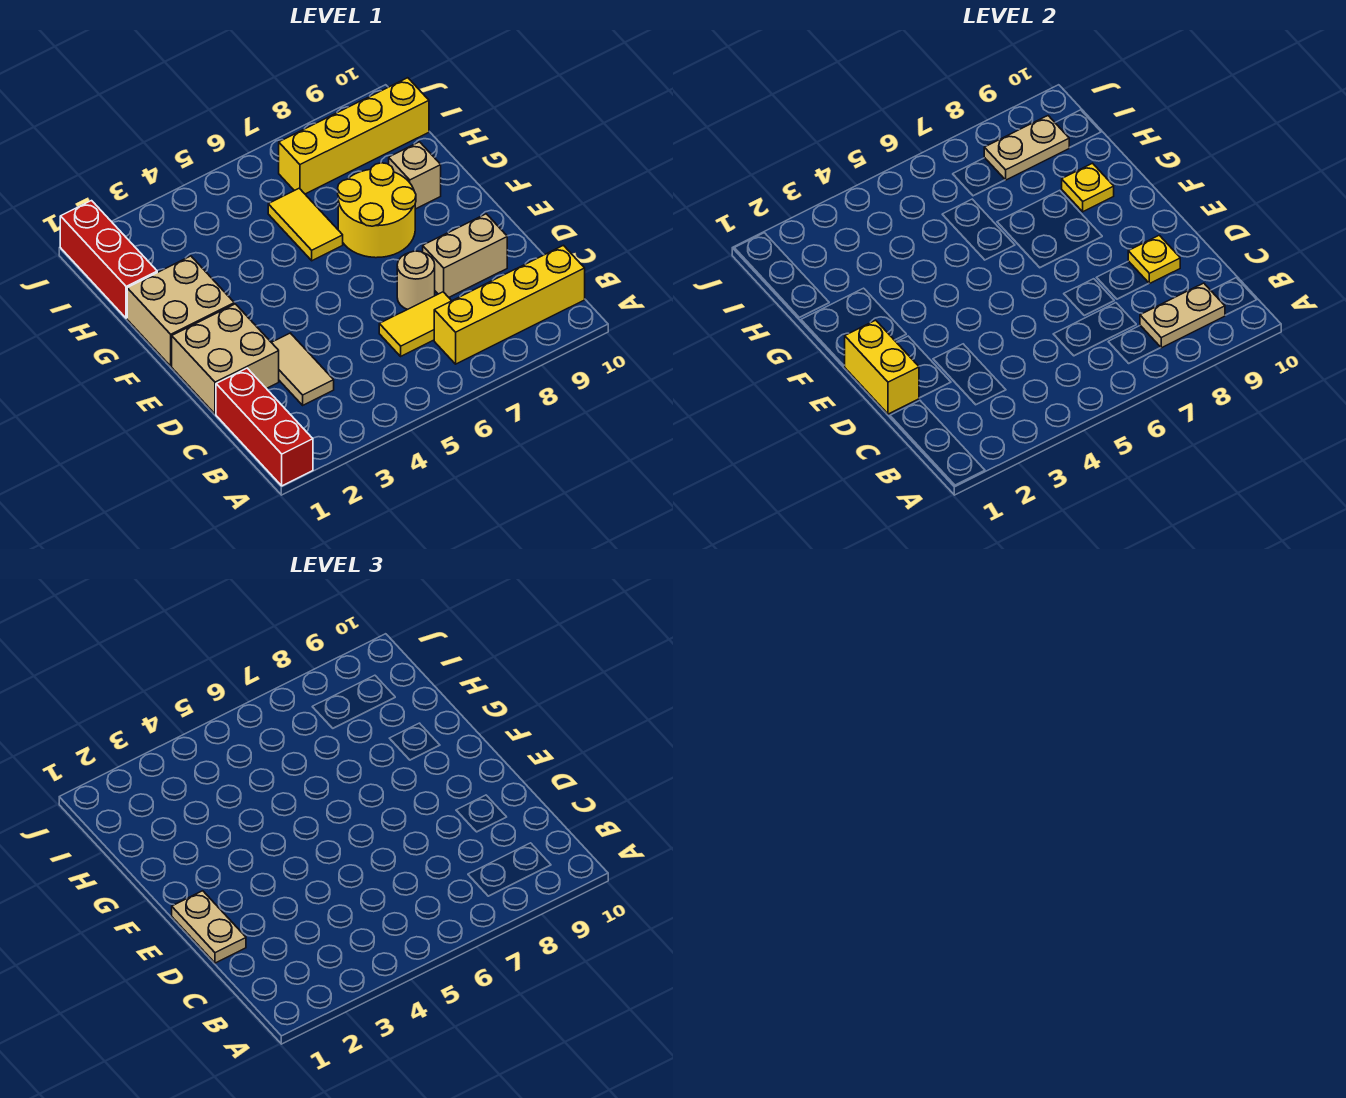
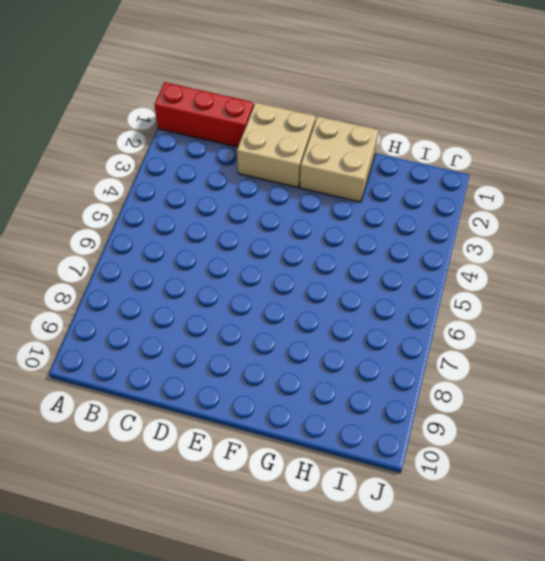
none -> yellow 1x4 brick [434,245,585,364]
none -> tan 1x2 tile [271,333,334,405]
none -> yellow 1x2 tile [379,292,451,356]

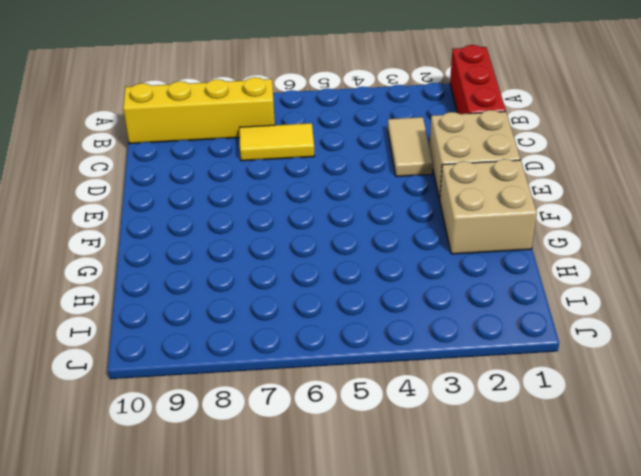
none -> tan 1x1 round brick [397,251,435,309]
none -> tan 1x2 brick [423,214,507,297]
none -> yellow 2x2 round brick [338,163,416,258]

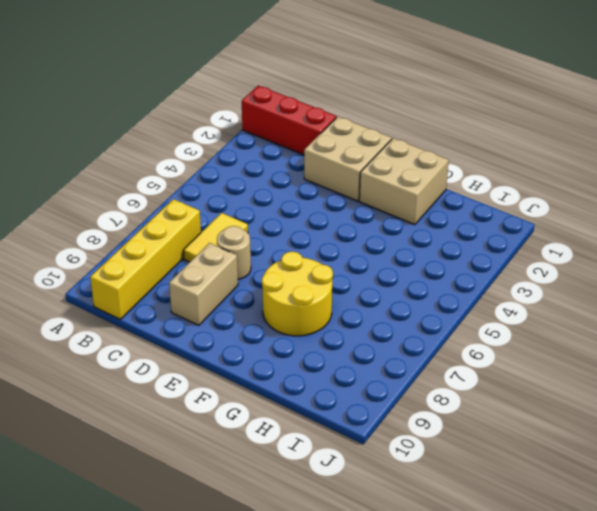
none -> tan 1x2 tile [271,333,334,405]
none -> yellow 1x2 tile [268,188,343,261]
none -> tan 1x1 brick [389,142,441,209]

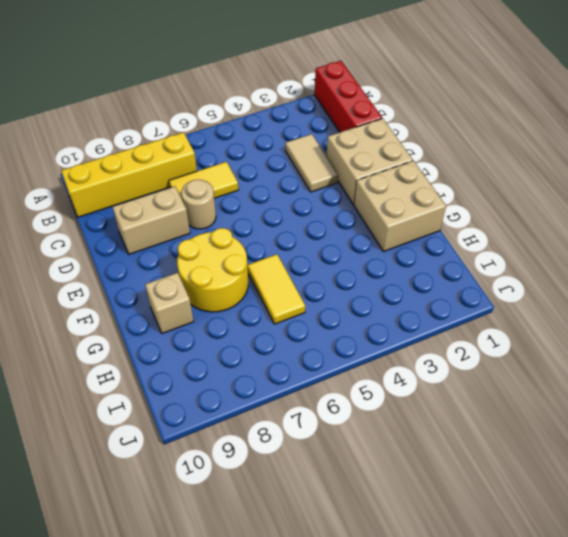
none -> red 1x3 brick [60,201,157,318]
none -> yellow 1x4 brick [279,78,429,194]
none -> tan 1x2 plate [1140,283,1225,348]

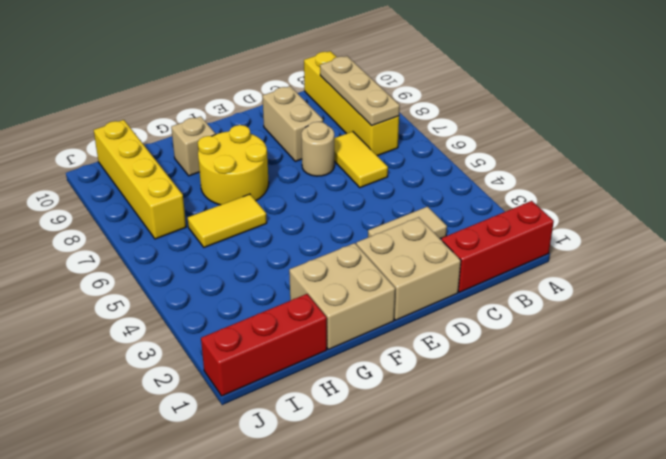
tan 1x3 plate [320,56,400,126] -> tan 1x2 plate [1140,283,1225,348]
none -> yellow 1x2 brick [845,320,919,414]
none -> yellow 1x1 plate [1128,235,1180,284]
none -> yellow 1x1 plate [1062,163,1114,212]

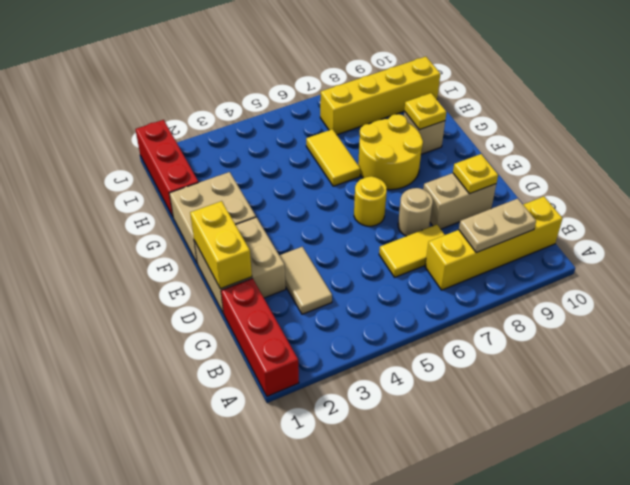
yellow 1x1 round brick [354,176,387,226] -> none
none -> tan 1x2 plate [984,116,1069,180]
none -> tan 1x2 plate [172,891,246,963]

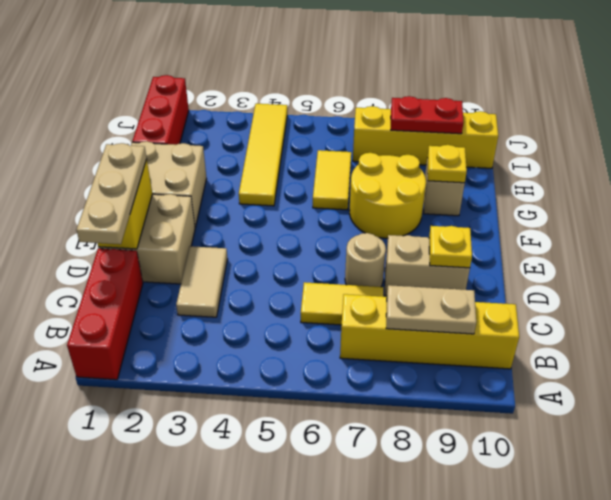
tan 1x3 plate [76,143,147,244] -> tan 1x2 plate [172,891,246,963]
yellow 1x4 tile [239,104,287,206] -> none
red 1x2 plate [391,96,464,134] -> tan 1x2 plate [984,116,1069,180]

